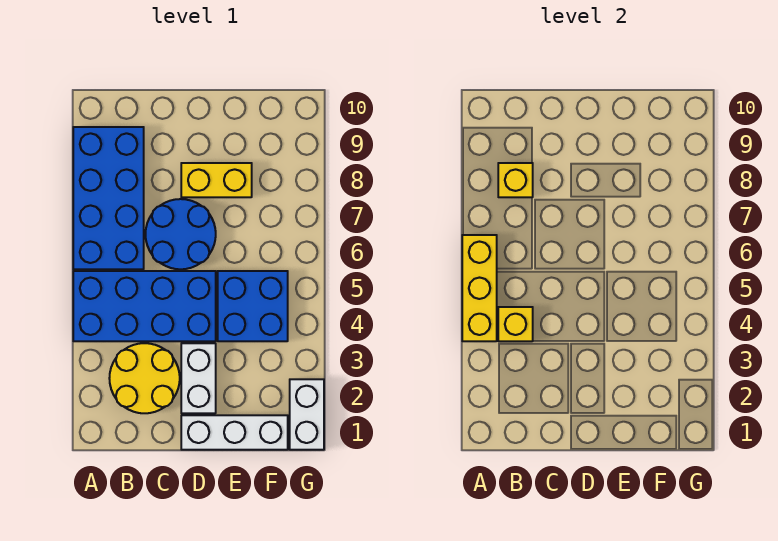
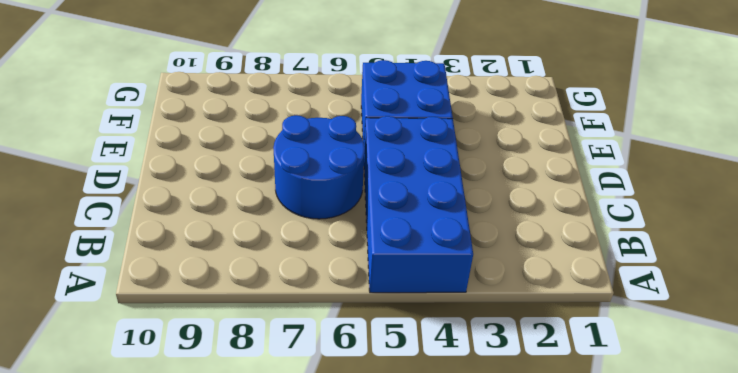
none -> blue 2x4 brick [73,127,144,269]
none -> yellow 2x2 round brick [109,343,180,413]
none -> white 1x3 brick [181,415,288,450]

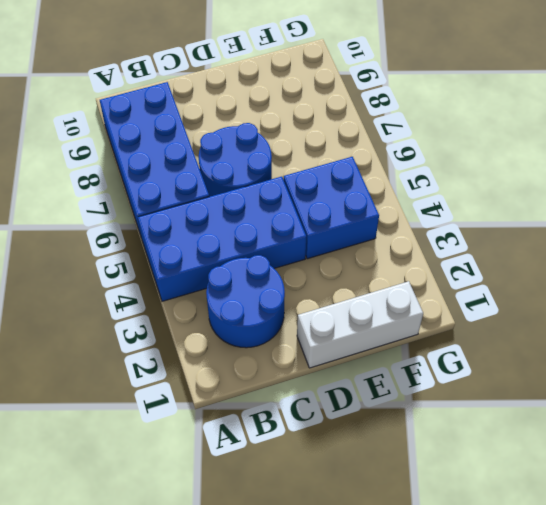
blue 2x2 round brick [206,255,285,348] -> yellow 2x2 round brick [109,343,180,413]
none -> white 1x2 brick [181,343,216,413]
none -> yellow 1x2 brick [181,163,252,197]
none -> white 1x2 brick [290,379,324,450]

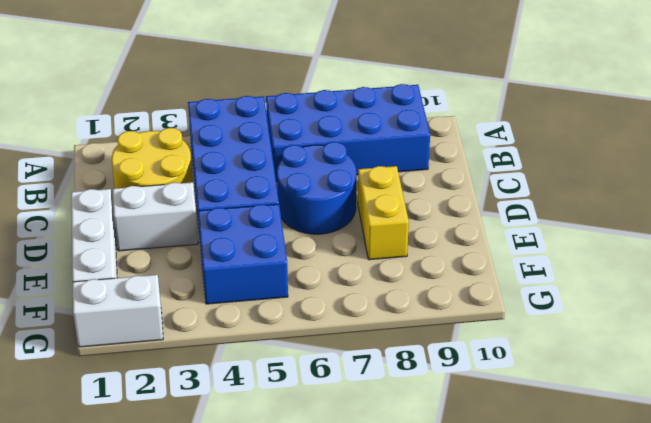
none -> yellow 1x3 brick [462,235,497,341]
none -> yellow 1x1 brick [498,307,533,341]
none -> yellow 1x1 brick [498,163,533,197]

